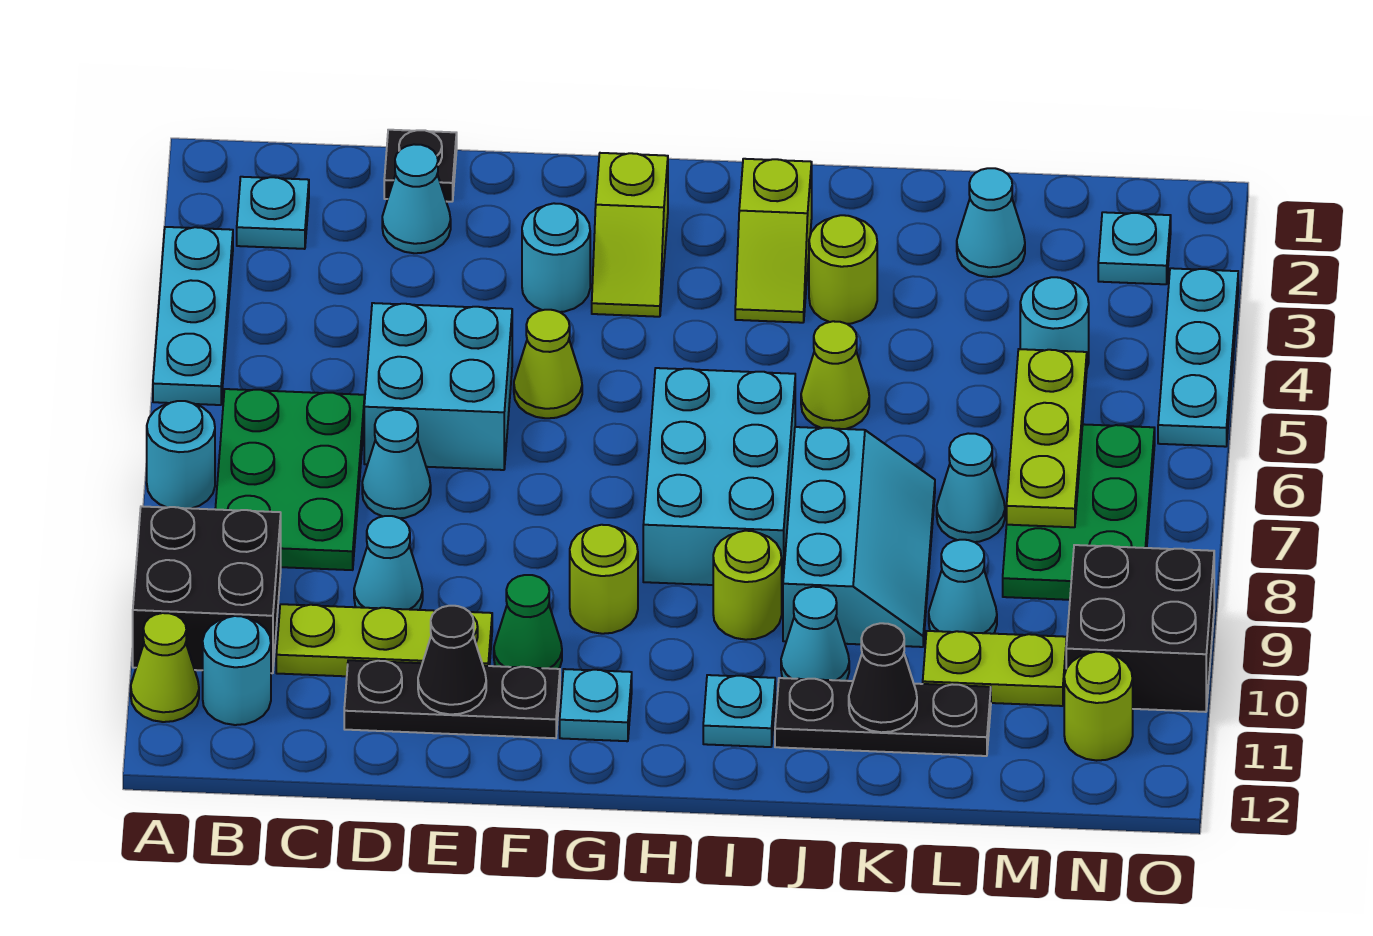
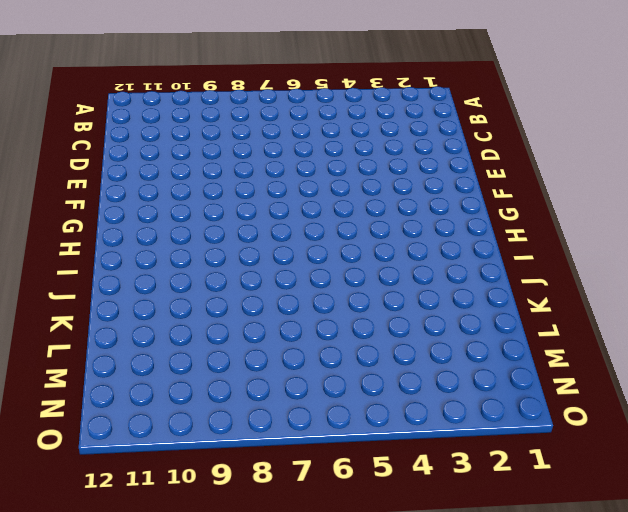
none -> cyan 1x3 plate [153,227,233,405]
none -> cyan 1x1 round brick [147,401,215,509]
none -> black 2x2 brick [133,506,281,673]
none -> lime 1x1 cone [131,613,199,722]

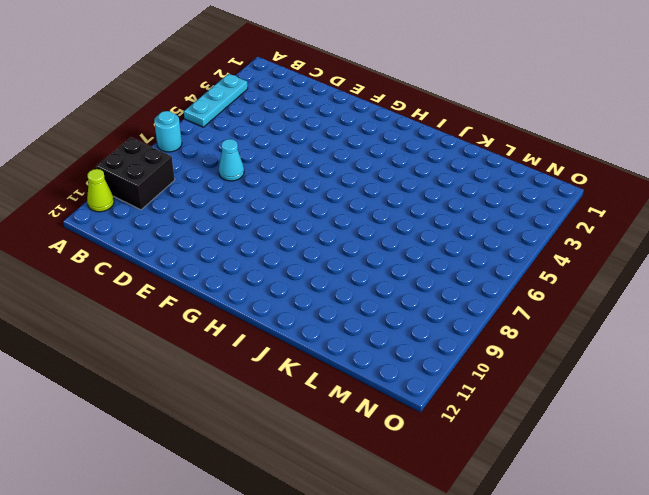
none -> cyan 1x1 plate [237,177,309,249]
none -> green 2x3 plate [215,389,365,570]
none -> cyan 1x1 round brick [203,616,271,725]
none -> lime 1x3 plate [276,604,492,676]

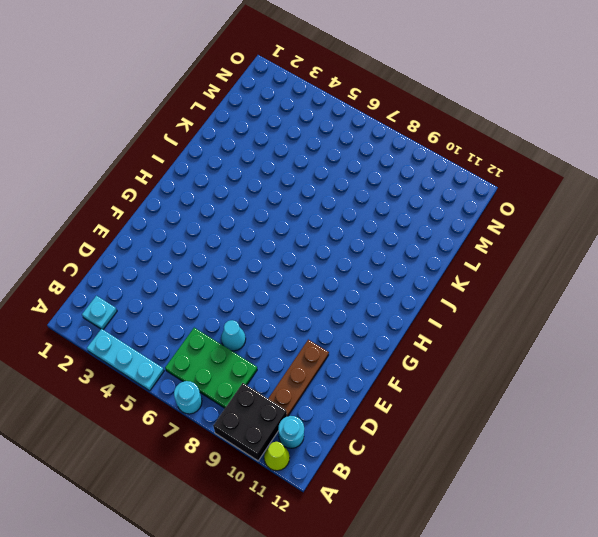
brown 1x3 plate [268,340,329,416] -> lime 1x3 plate [276,604,492,676]
none -> black 1x1 plate [384,130,457,202]
none -> cyan 1x1 cone [382,144,451,253]
none -> cyan 2x2 brick [364,303,512,470]
none -> cyan 1x1 cone [354,516,423,610]

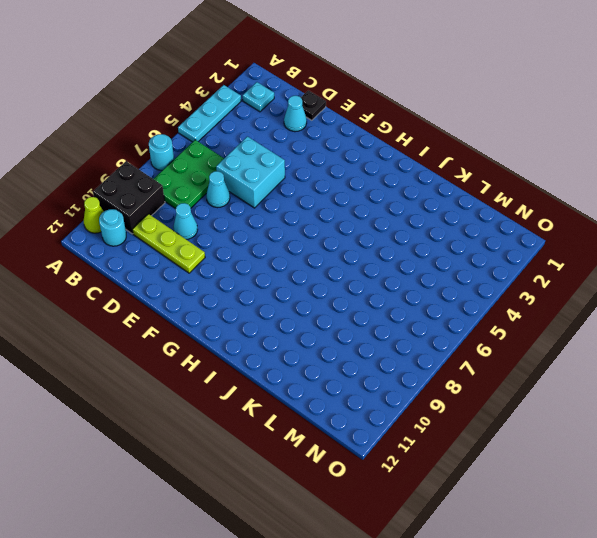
none -> black 1x3 plate [344,660,560,738]
none -> cyan 1x1 round brick [522,203,590,312]
none -> lime 1x1 cone [514,310,582,418]
none -> green 1x1 cone [494,575,562,669]

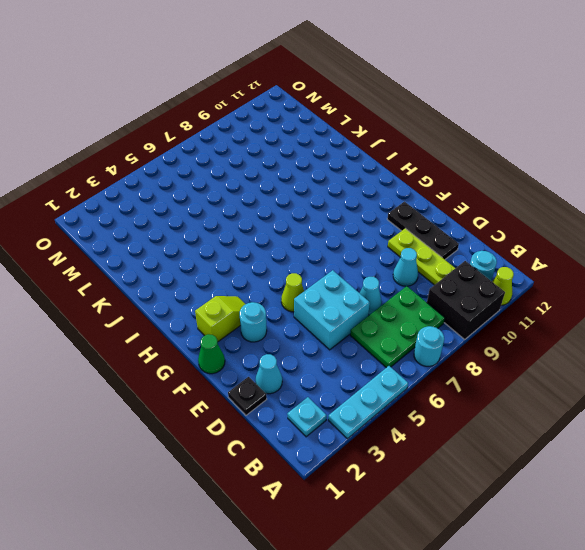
green 1x1 cone [198,334,225,374] -> green 1x1 cone moved to [494,575,562,669]
none -> lime 1x1 round brick [570,525,638,634]
none -> cyan 1x1 plate [560,669,632,741]
none -> cyan 2x3 brick [643,368,795,588]
none -> lime 1x2 slope [735,159,812,323]

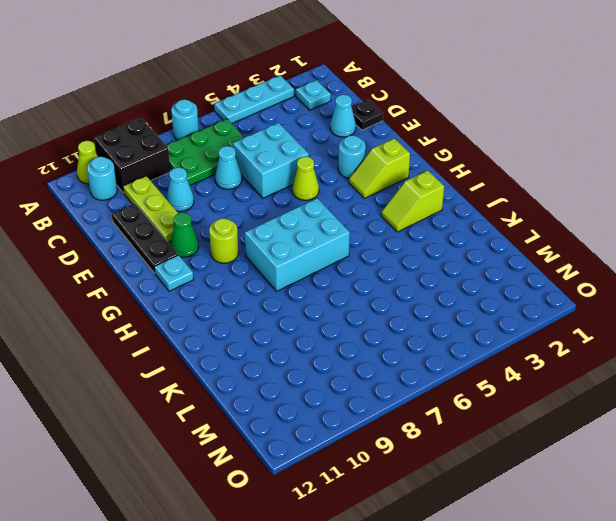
none -> lime 1x1 round brick [713,531,782,640]
none -> cyan 1x1 plate [703,675,775,747]
none -> lime 1x1 round brick [809,215,877,324]
none -> lime 1x1 cone [801,321,869,429]

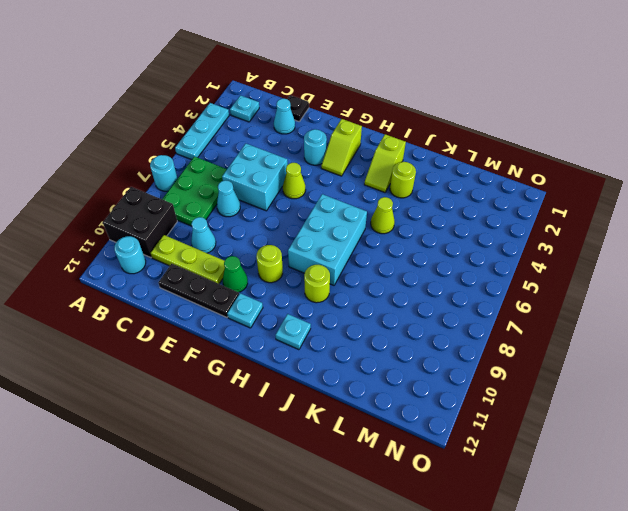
none -> lime 1x1 cone [131,613,199,722]
none -> cyan 2x3 slope [783,427,935,647]
none -> cyan 1x1 cone [781,587,849,681]
none -> black 1x3 plate [775,678,991,756]

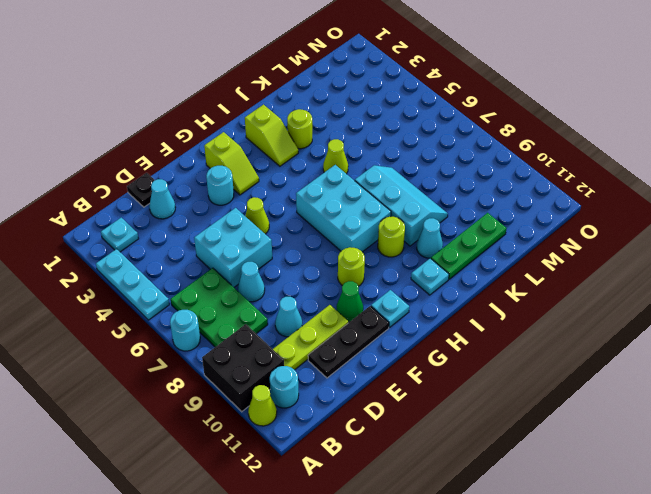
green 1x3 plate [431,213,507,279] -> black 1x3 plate [775,678,991,756]
none -> cyan 1x1 cone [957,168,1025,277]
none -> cyan 1x1 cone [937,433,1005,542]
none -> cyan 1x1 cone [929,540,997,634]
none -> lime 1x2 plate [923,631,1067,706]

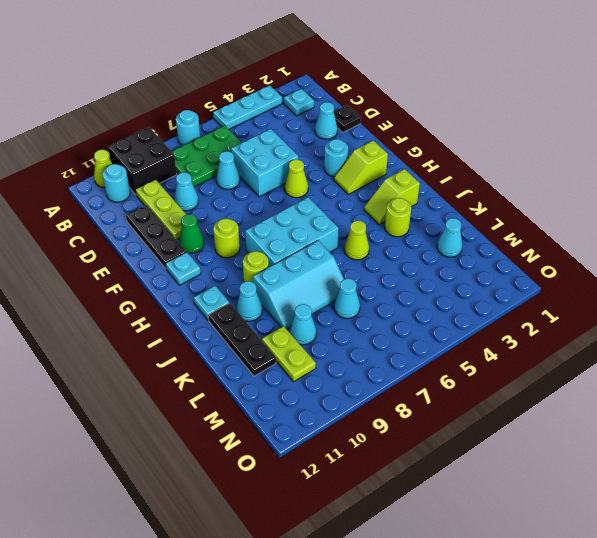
none -> cyan 1x1 round brick [1020,277,1089,367]
none -> green 2x3 plate [1003,424,1155,600]
none -> cyan 1x1 plate [1098,212,1171,284]
none -> black 2x2 brick [1066,545,1214,712]

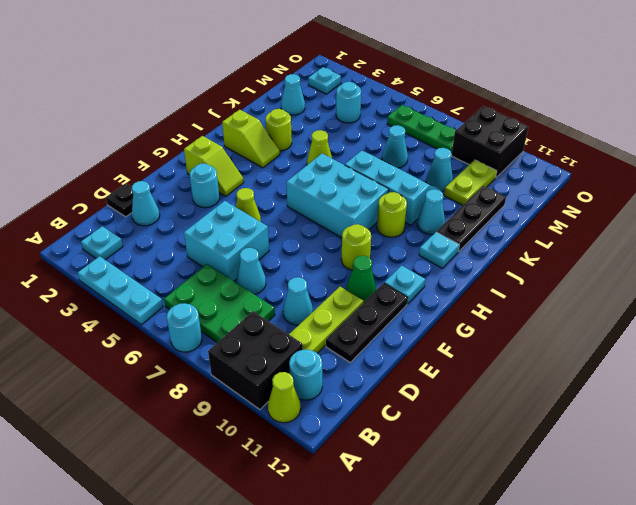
green 1x3 plate [387,105,456,154] -> green 2x3 plate [1003,424,1155,600]
none -> lime 1x1 round brick [1064,652,1133,761]
none -> cyan 1x3 plate [1158,268,1238,447]
none -> black 1x1 cone [418,606,486,714]
none -> black 1x1 cone [849,623,917,732]

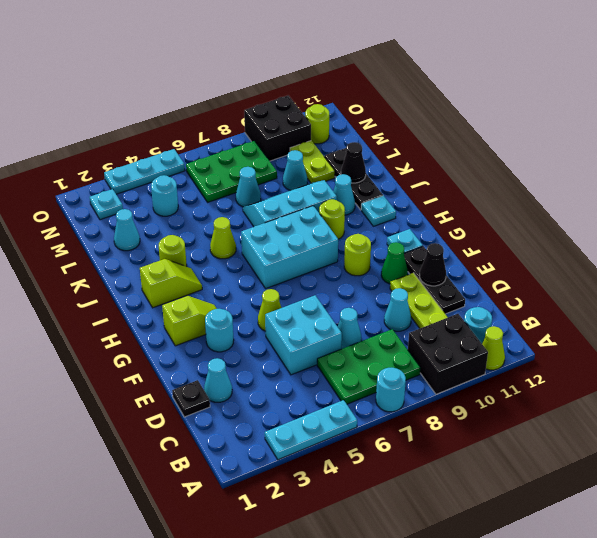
none -> cyan 1x1 plate [237,177,309,249]
none -> lime 1x3 plate [1007,349,1087,527]

